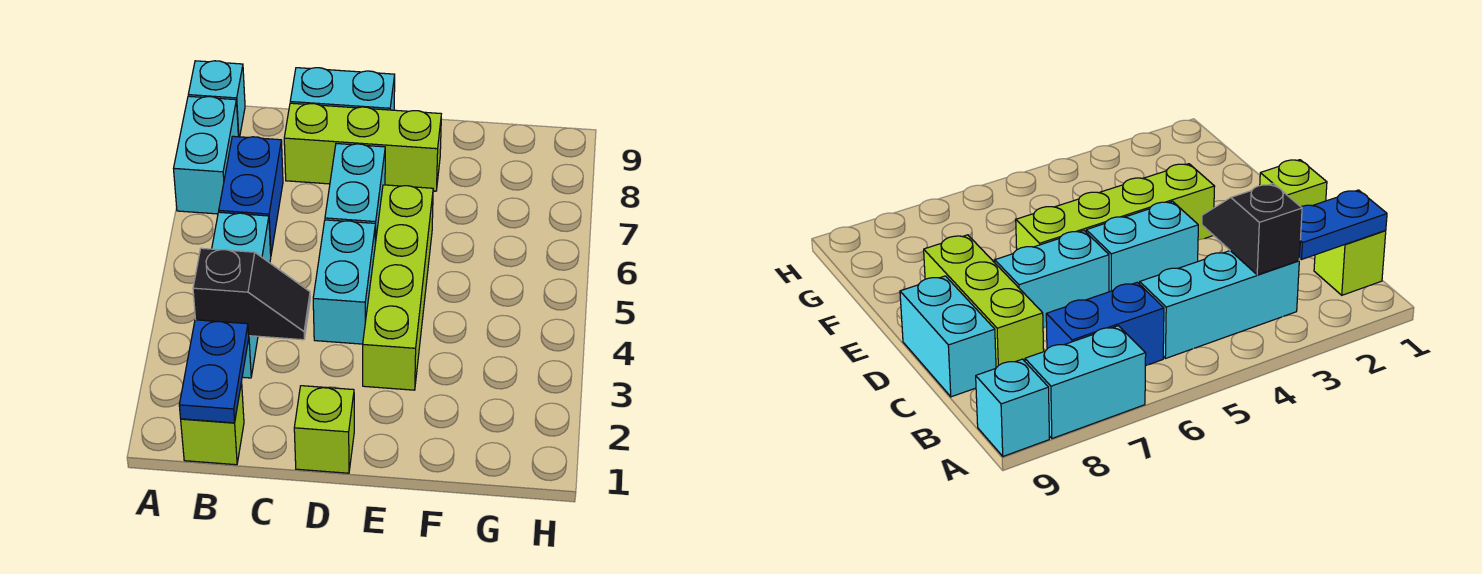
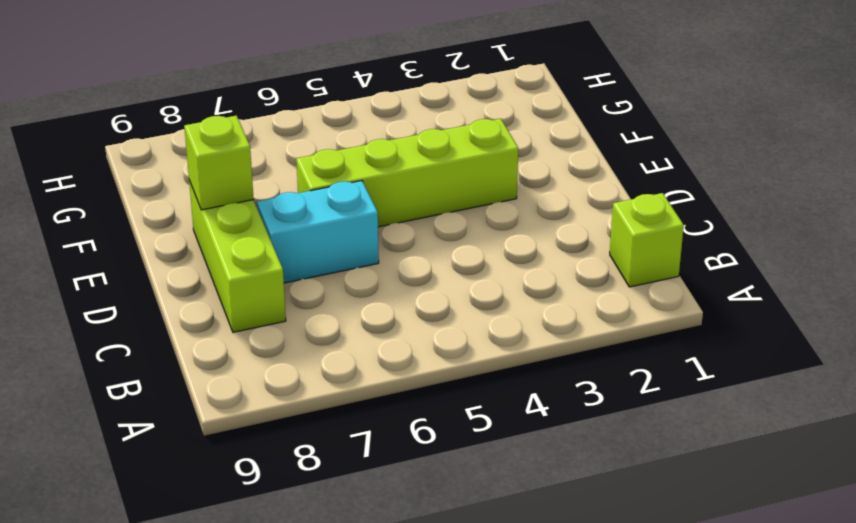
lime 1x1 brick [184,116,254,210] -> lime 1x1 brick moved to [294,386,354,473]
none -> cyan 1x2 brick [174,96,238,214]
none -> cyan 1x1 brick [188,61,245,137]
none -> cyan 1x3 brick [212,212,271,378]

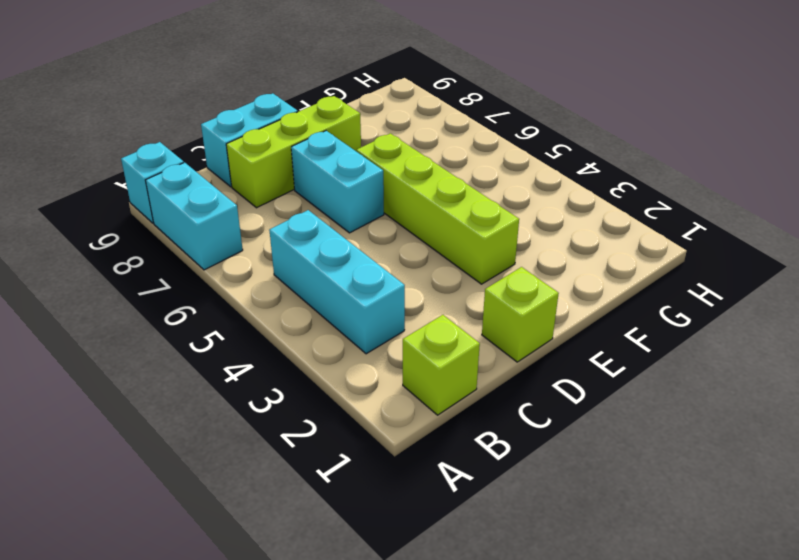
none -> blue 1x2 brick [219,136,283,254]
none -> cyan 1x2 brick [313,220,375,344]
none -> blue 1x2 plate [179,320,249,423]

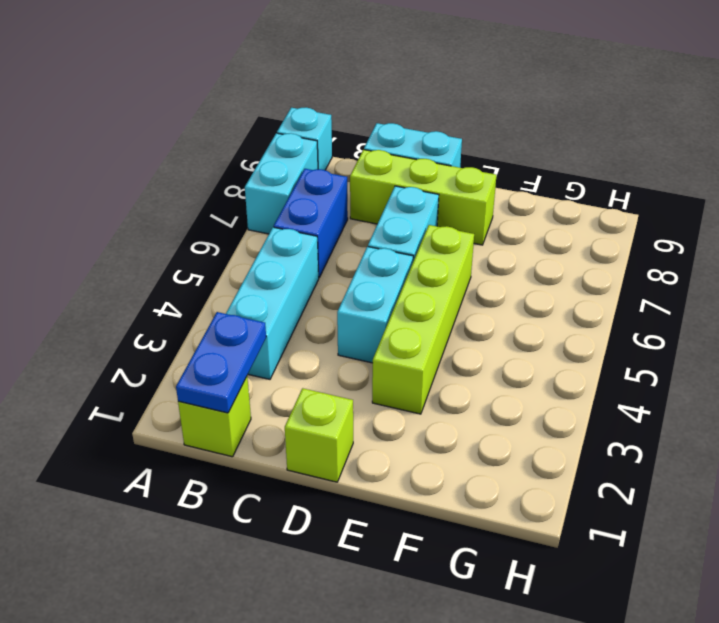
none -> black 1x2 slope [193,248,310,340]

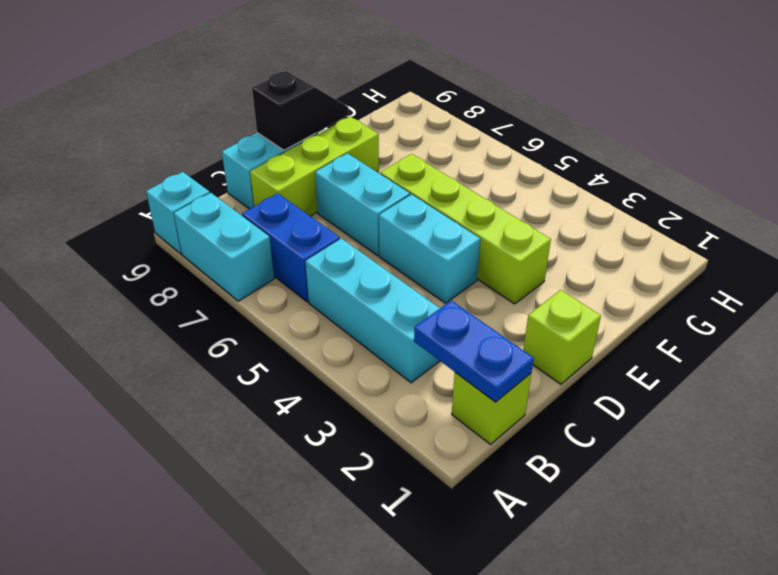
black 1x2 slope [252,71,349,150] -> black 1x2 slope moved to [193,248,310,340]

